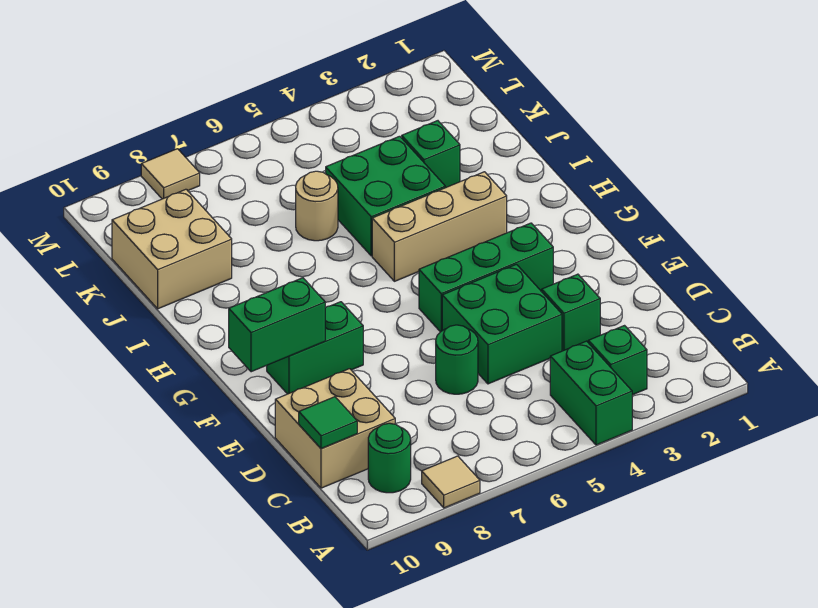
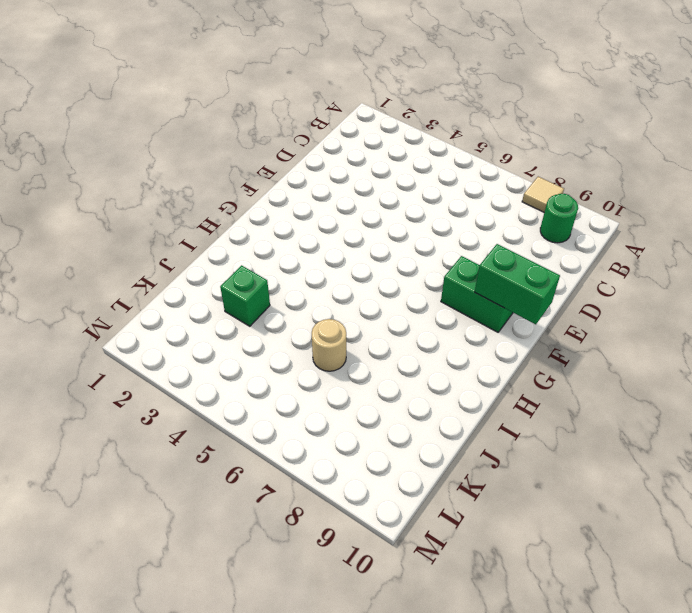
none -> green 1x2 brick [550,341,632,445]
none -> green 1x1 brick [588,326,647,395]
none -> tan 2x2 brick [275,369,395,488]

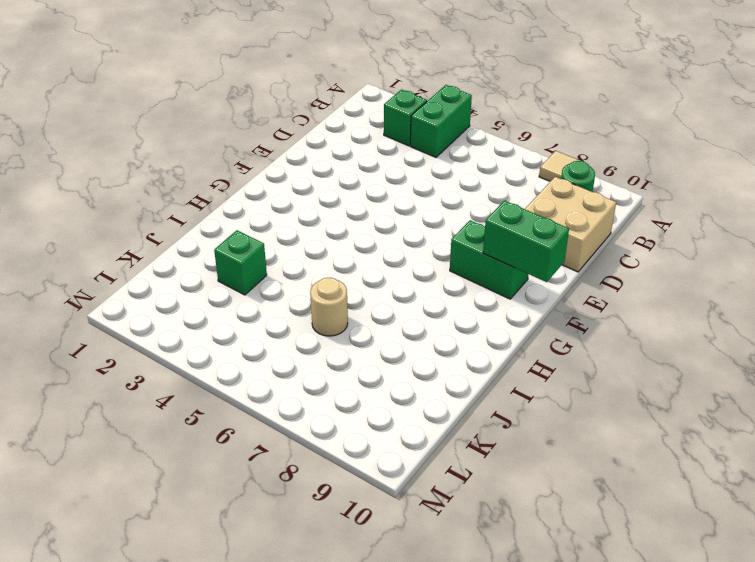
none -> green 1x1 brick [541,274,600,351]
none -> green 2x2 brick [442,264,562,384]
none -> green 1x1 round brick [436,325,478,394]

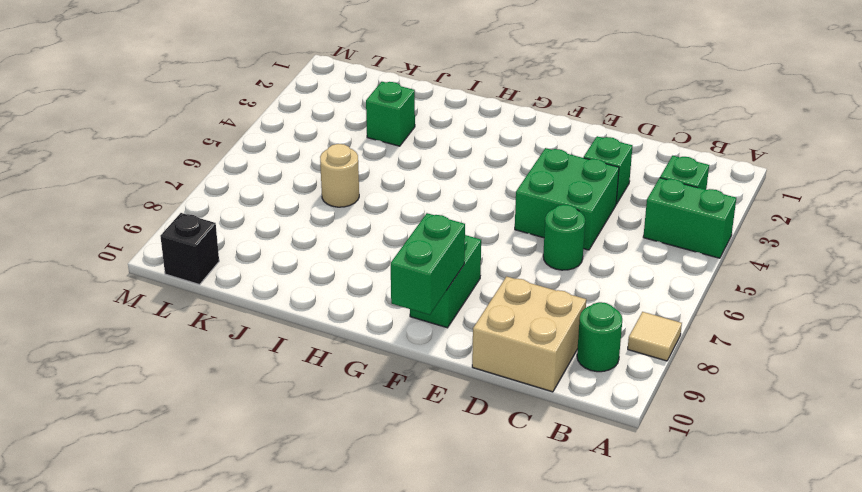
black 1x1 brick [160,213,219,285] -> none
none -> green 1x3 brick [419,223,553,332]
none -> tan 1x3 brick [372,172,507,281]
none -> green 2x2 brick [326,136,445,256]

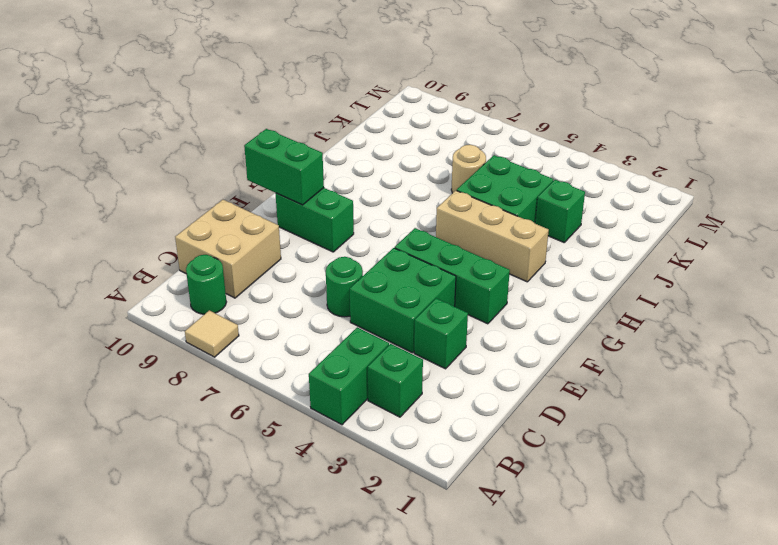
none -> tan 2x2 brick [112,189,232,309]
none -> tan 1x1 tile [141,149,200,199]
none -> green 1x1 tile [299,397,357,449]

